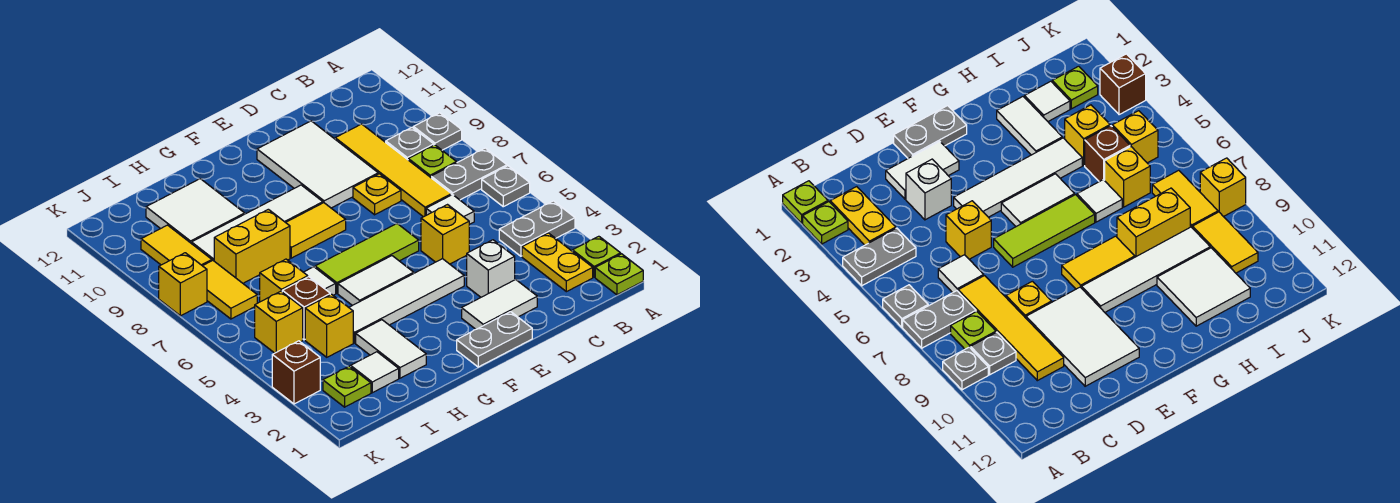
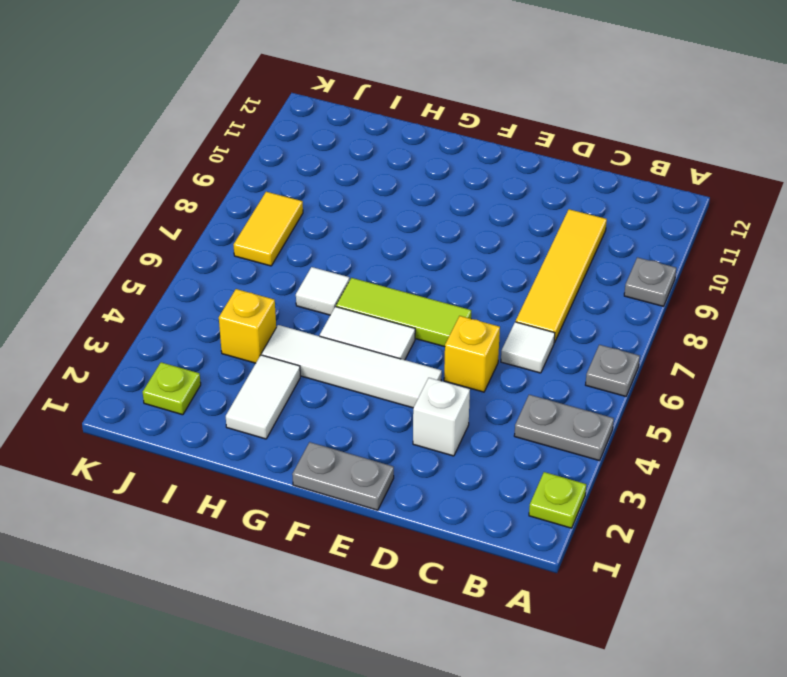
none -> lime 1x1 plate [595,254,643,295]
none -> grey 1x2 plate [431,148,507,200]
none -> yellow 1x2 plate [522,233,593,292]
none -> lime 1x1 plate [408,145,457,177]

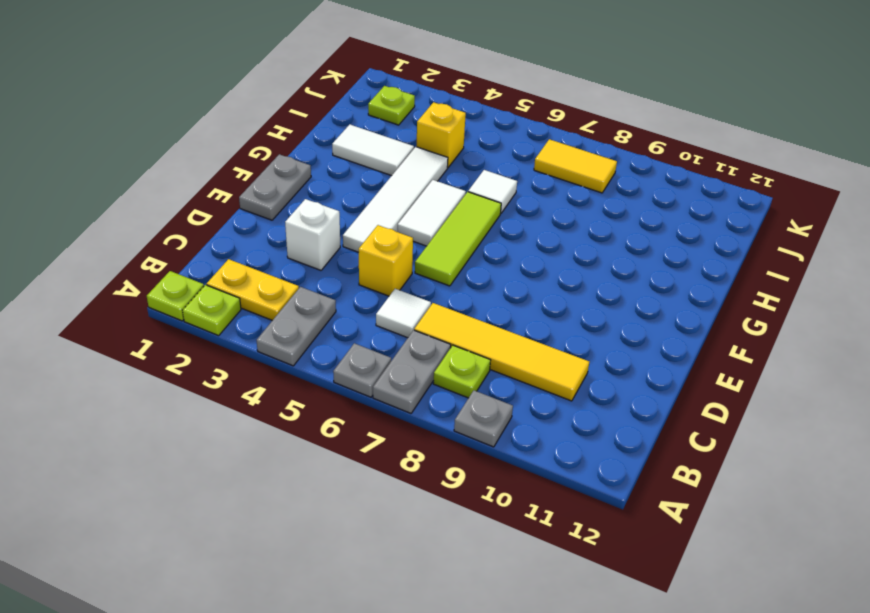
none -> grey 1x1 plate [386,127,434,160]
none -> white 1x2 tile [462,280,537,329]
none -> yellow 1x1 plate [353,174,401,215]
none -> white 2x3 tile [257,121,378,208]

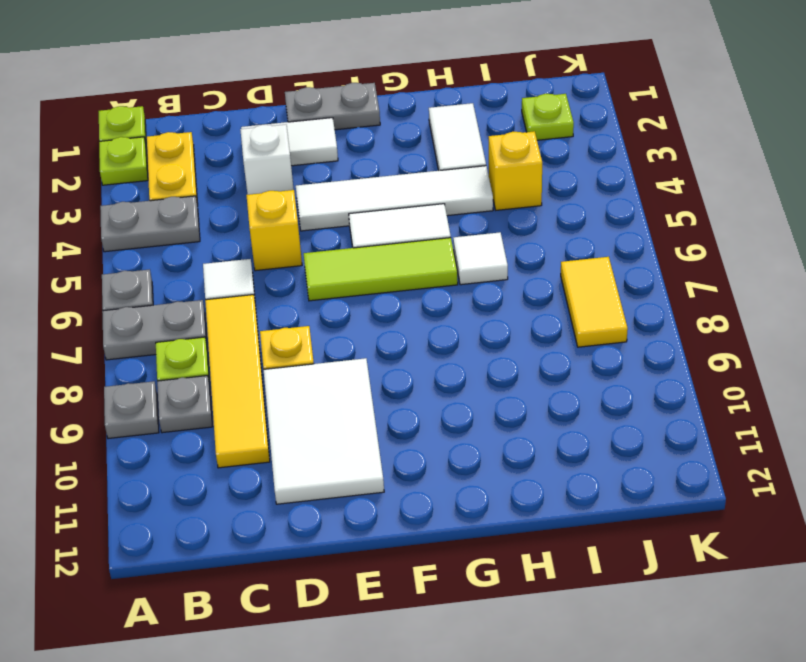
none -> yellow 1x2 tile [286,203,346,258]
none -> white 1x4 tile [192,185,323,261]
none -> yellow 1x2 brick [214,209,290,283]
none -> white 2x2 tile [146,179,245,244]

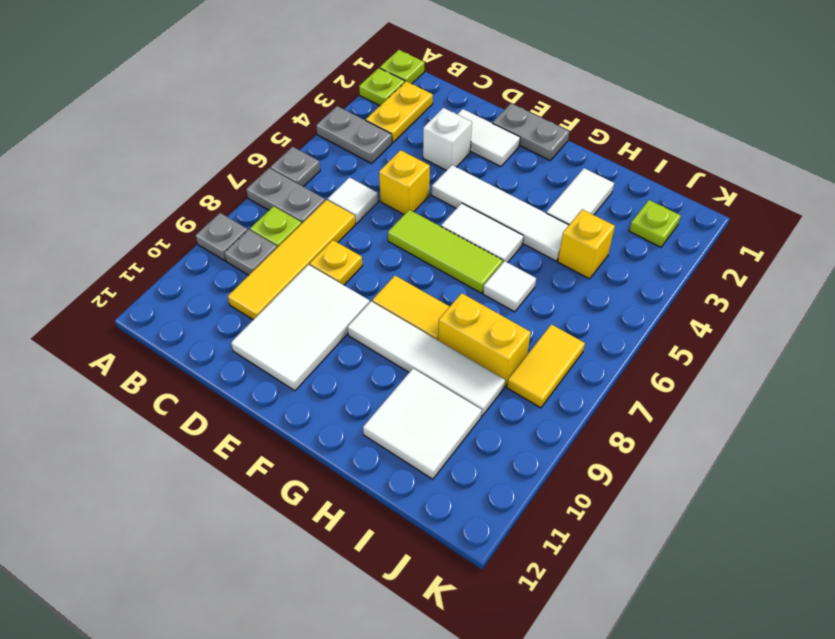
none -> white 1x1 tile [351,352,399,393]
none -> brown 1x1 brick [282,277,330,340]
none -> yellow 1x1 brick [260,259,308,302]
none -> yellow 1x1 brick [255,291,303,353]

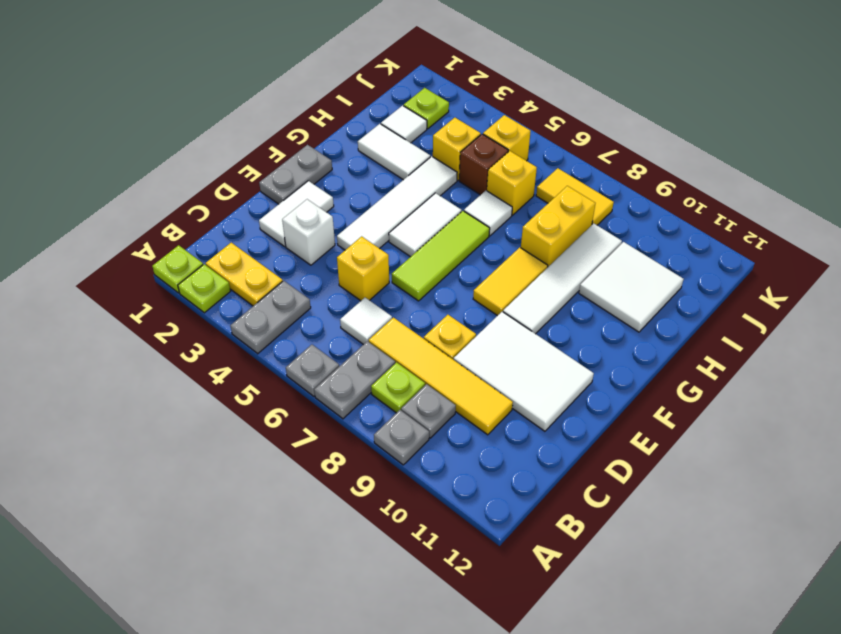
none -> yellow 1x2 tile [141,225,212,266]
none -> brown 1x1 brick [272,341,320,404]
none -> yellow 1x1 brick [159,253,207,316]

